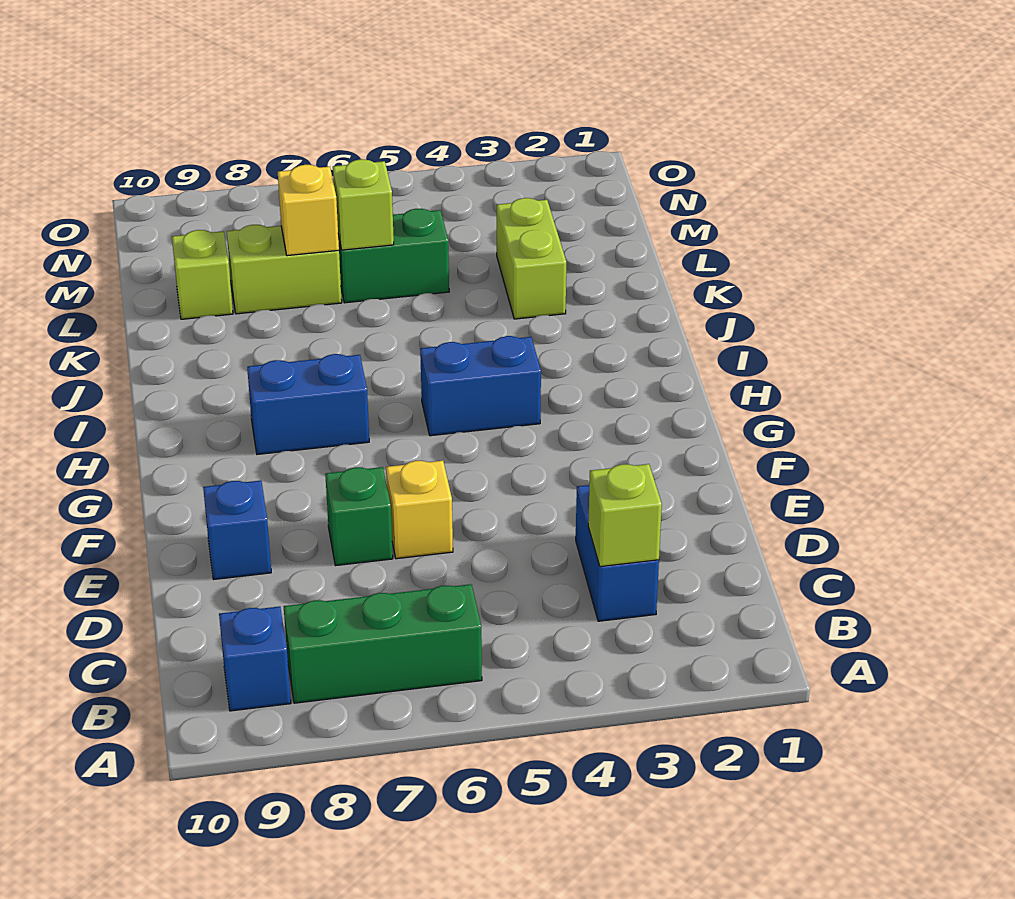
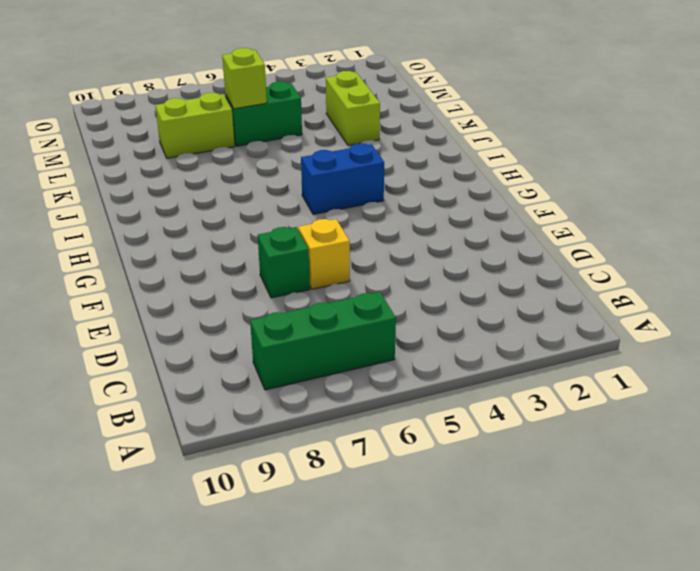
none -> blue 1x1 brick [219,606,291,711]
none -> blue 1x2 brick [576,485,659,621]
none -> blue 1x1 brick [203,481,271,579]

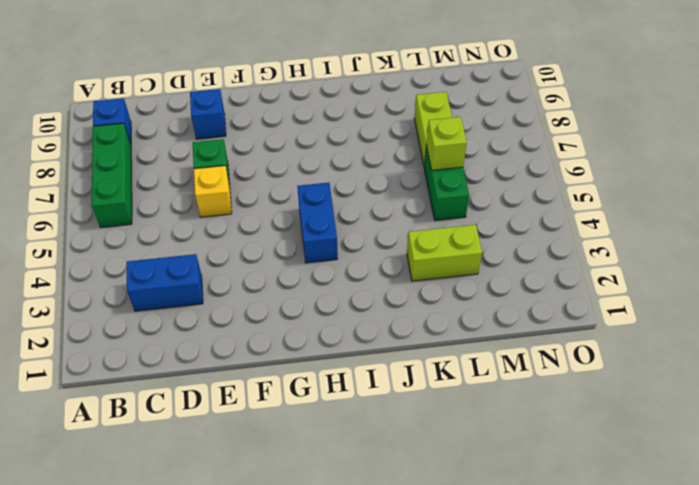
none -> blue 1x2 brick [247,354,369,454]
none -> lime 1x1 brick [172,230,233,319]
none -> lime 1x1 brick [588,464,662,567]

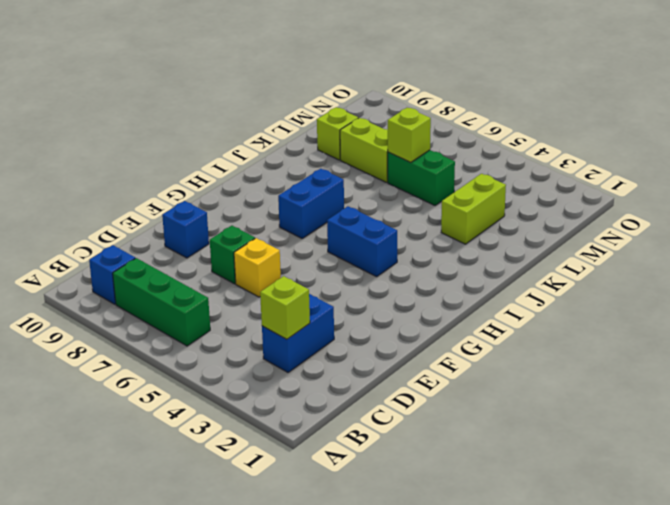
blue 1x2 brick [278,169,344,238] -> blue 1x2 brick turned to [247,354,369,454]
none -> yellow 1x1 brick [278,165,339,256]

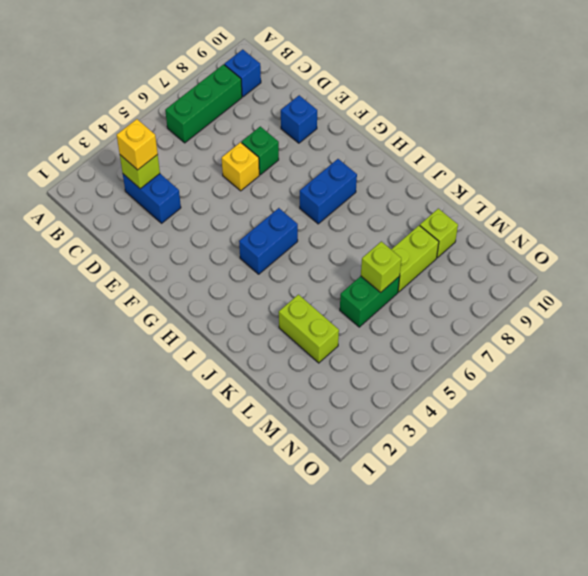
yellow 1x1 brick [117,119,158,170] -> yellow 1x1 brick moved to [278,165,339,256]

